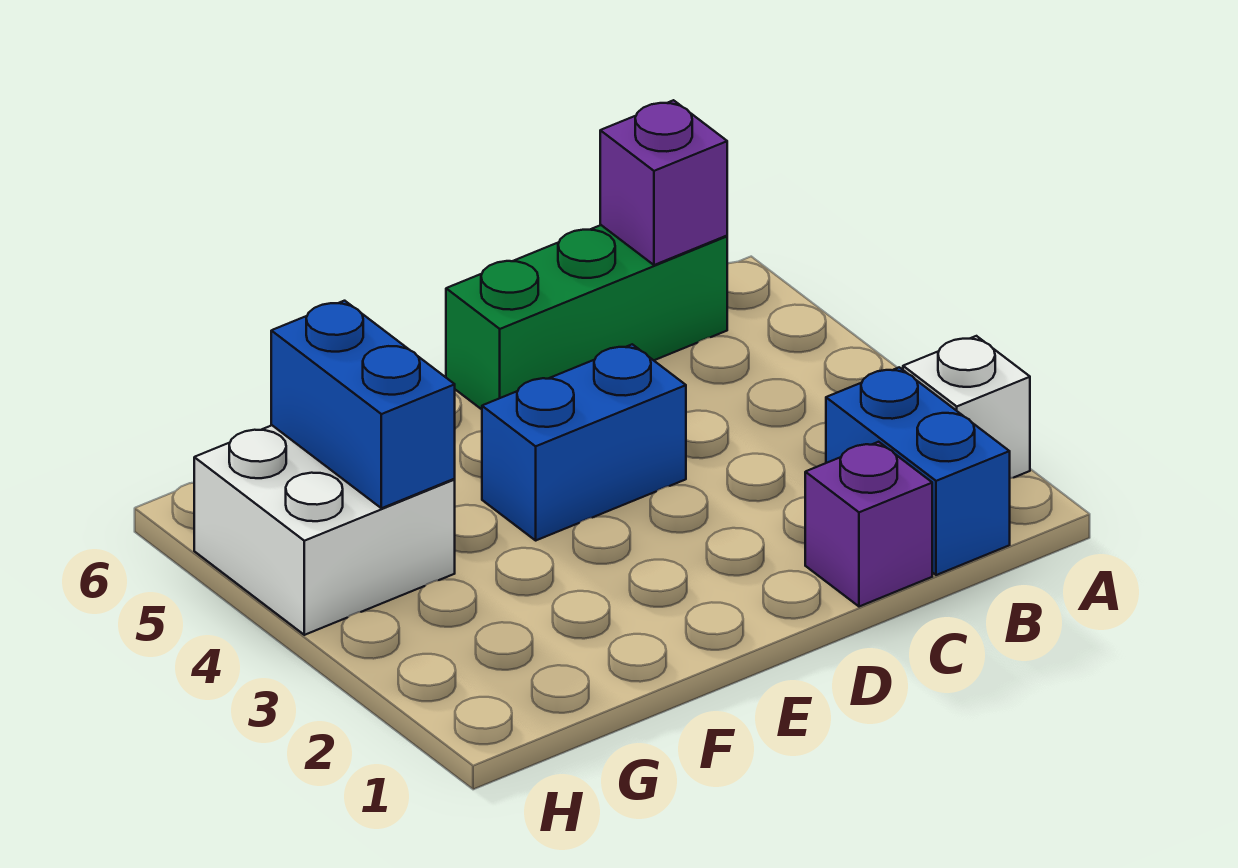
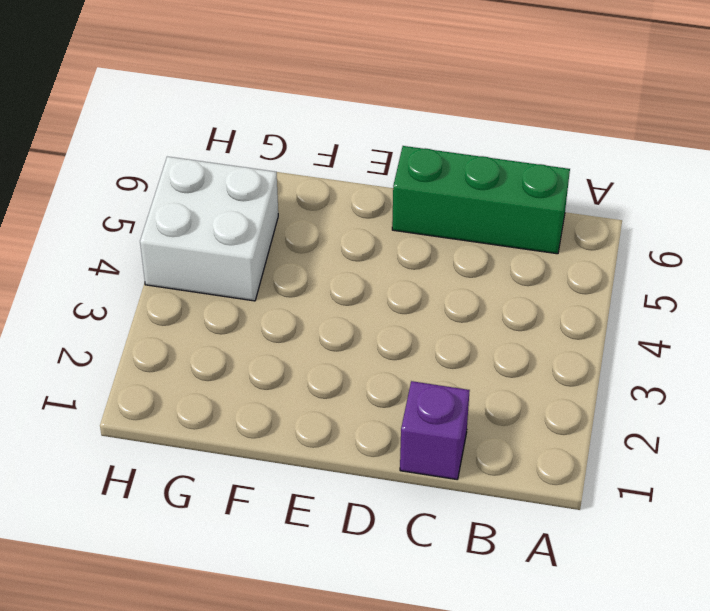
none -> white 1x1 brick [903,336,1030,478]
none -> blue 1x2 brick [826,367,1010,575]

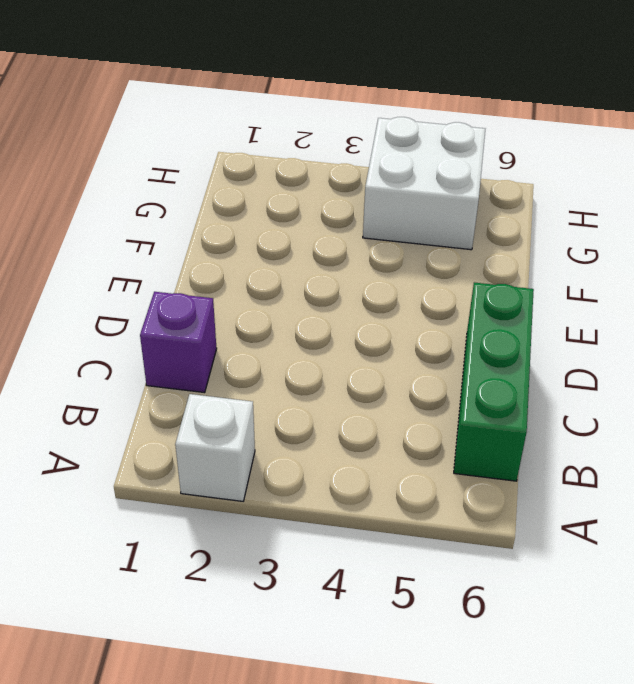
none -> blue 1x2 brick [826,367,1010,575]
none -> blue 1x2 brick [482,344,686,540]

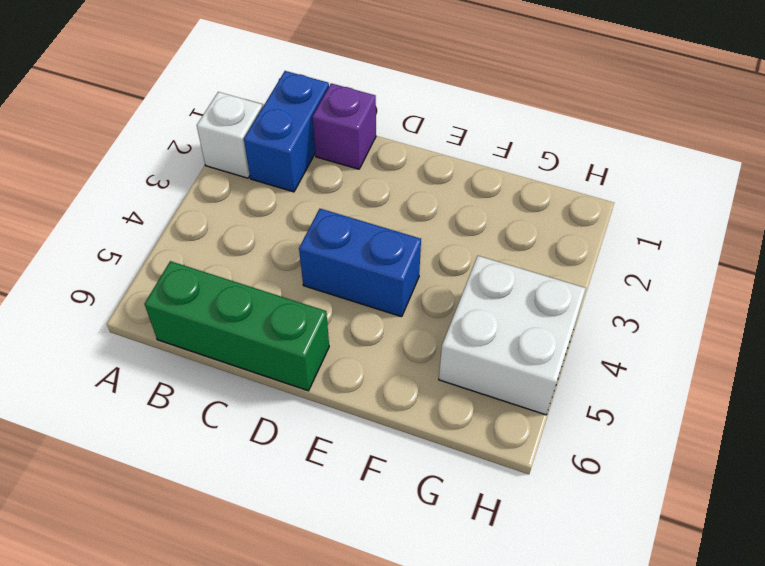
none -> purple 1x1 brick [600,100,727,265]
none -> blue 1x2 brick [271,301,455,508]

